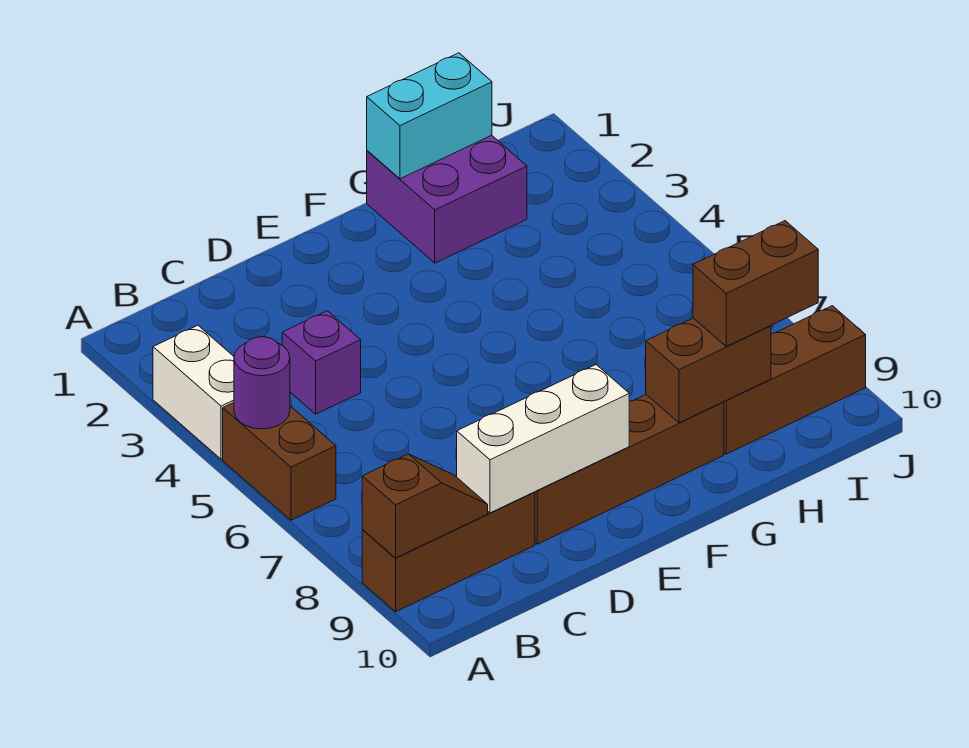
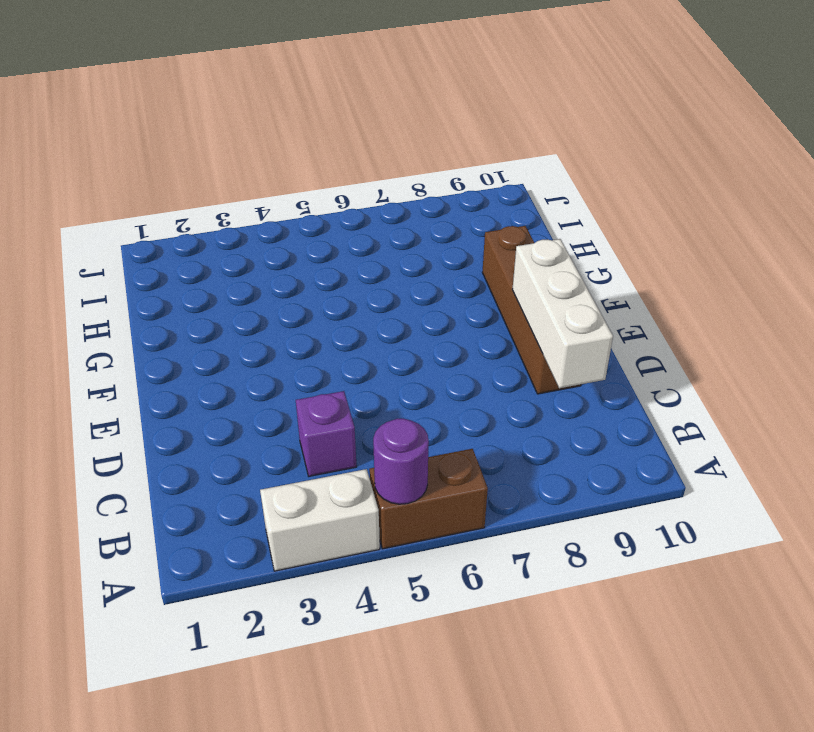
none -> brown 1x3 brick [362,492,535,612]
none -> purple 2x2 brick [367,135,527,263]
none -> brown 1x3 brick [724,306,866,454]

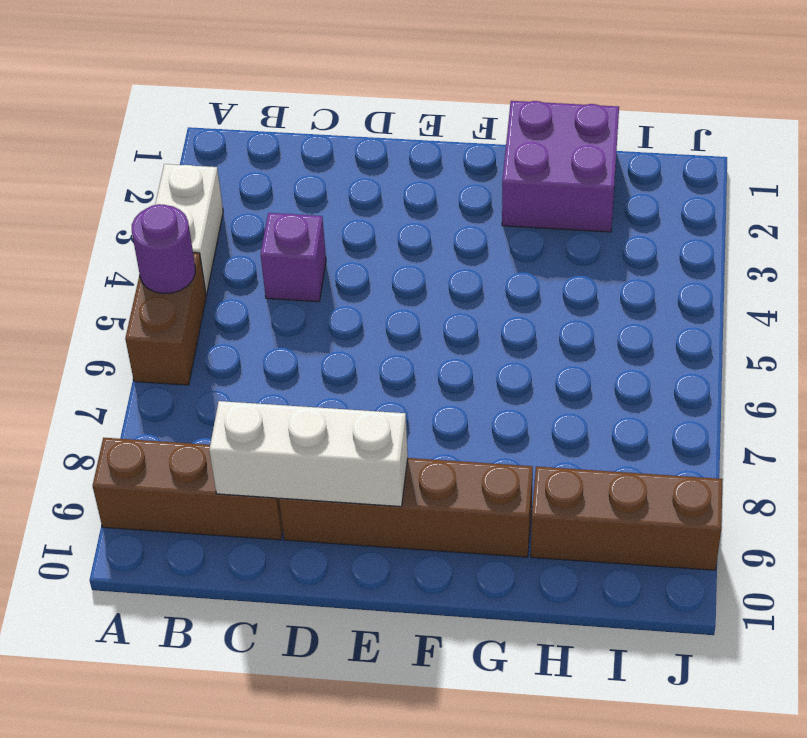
none -> brown 1x2 slope [362,454,488,558]
none -> cyan 1x2 brick [367,53,492,179]
none -> brown 1x2 brick [646,318,771,423]

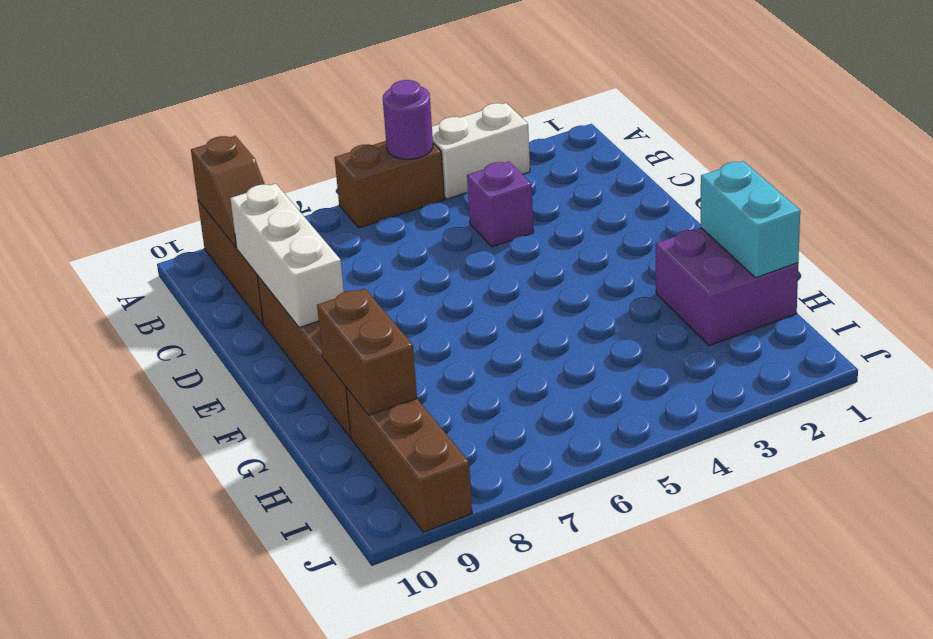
none -> brown 1x2 brick [693,221,818,346]

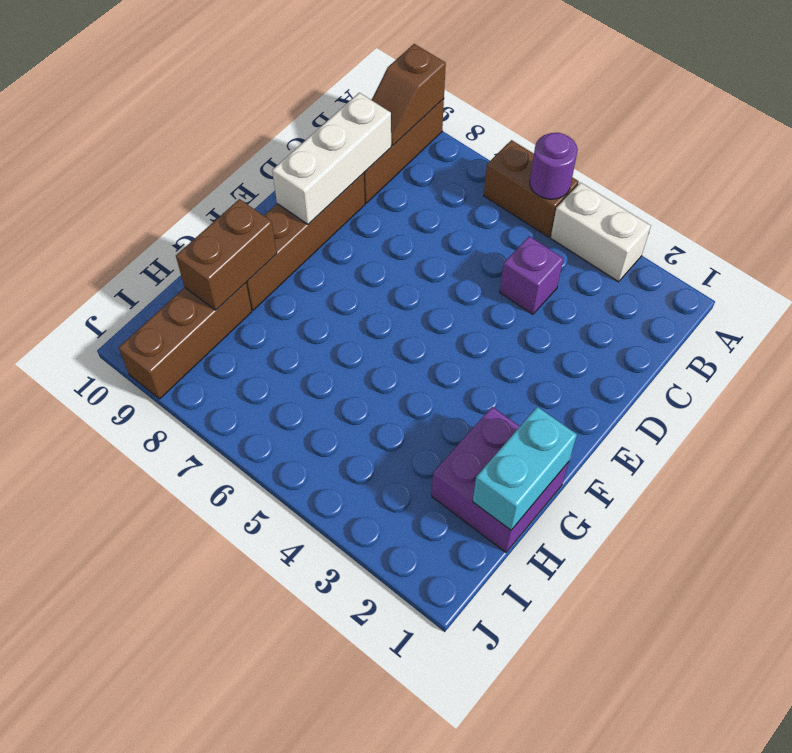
none -> brown 1x2 brick [693,221,818,346]

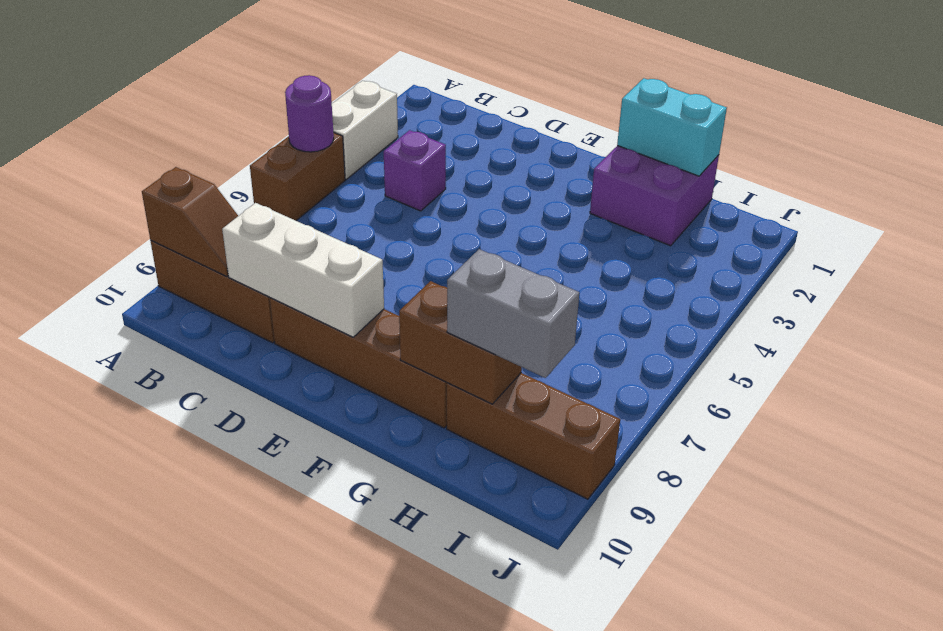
grey 1x2 brick [447,249,579,378] -> brown 1x2 brick [693,221,818,346]

